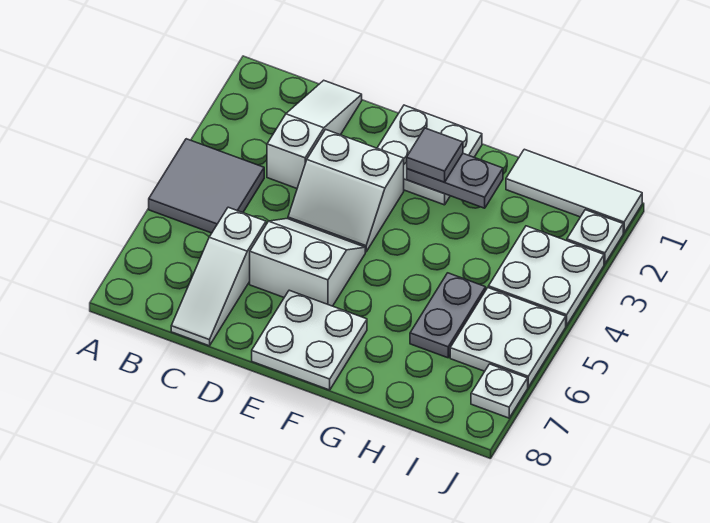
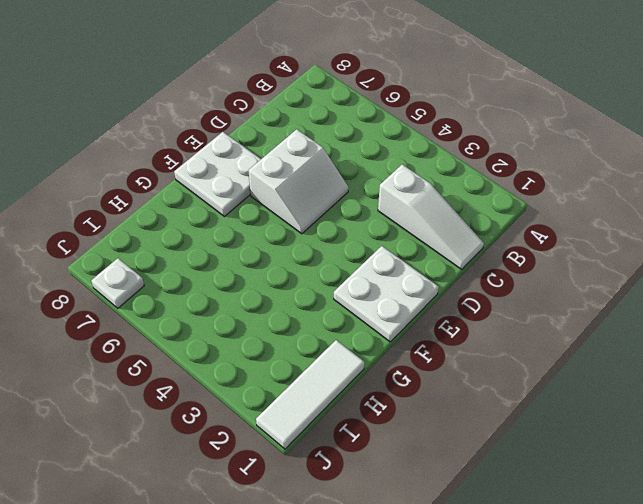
none -> grey 2x2 tile [149,139,264,233]
none -> white 1x3 slope [171,207,266,346]
none -> white 2x2 slope [288,129,404,252]

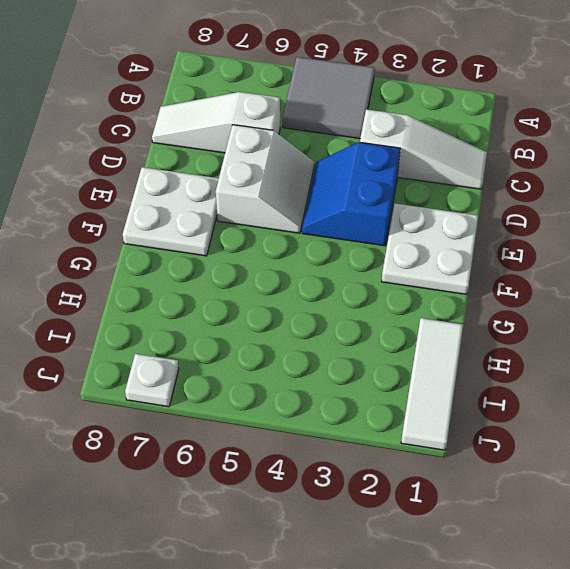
blue 2x2 slope [302,142,400,246] -> white 2x2 slope [288,129,404,252]
none -> grey 1x2 plate [410,273,486,358]
none -> white 2x2 plate [488,226,604,326]
none -> white 2x2 plate [450,288,566,387]

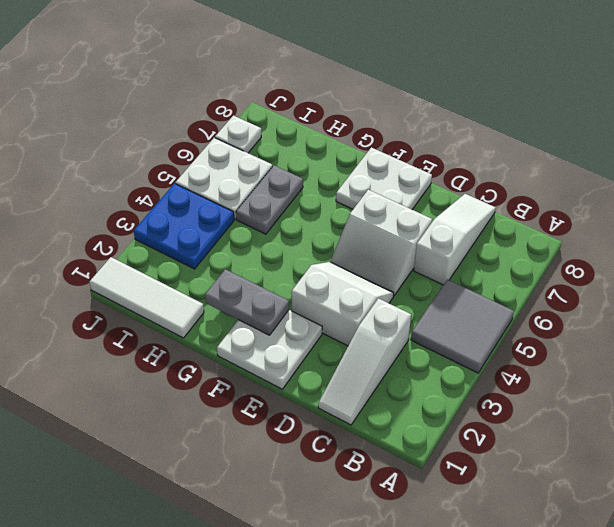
blue 2x2 plate [134,184,234,269] -> white 2x2 plate [488,226,604,326]
none -> white 1x1 plate [567,210,623,264]
none -> grey 1x1 tile [407,128,463,182]

